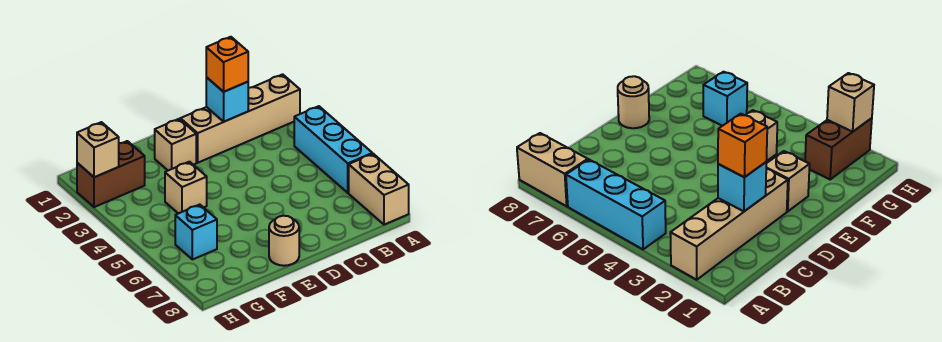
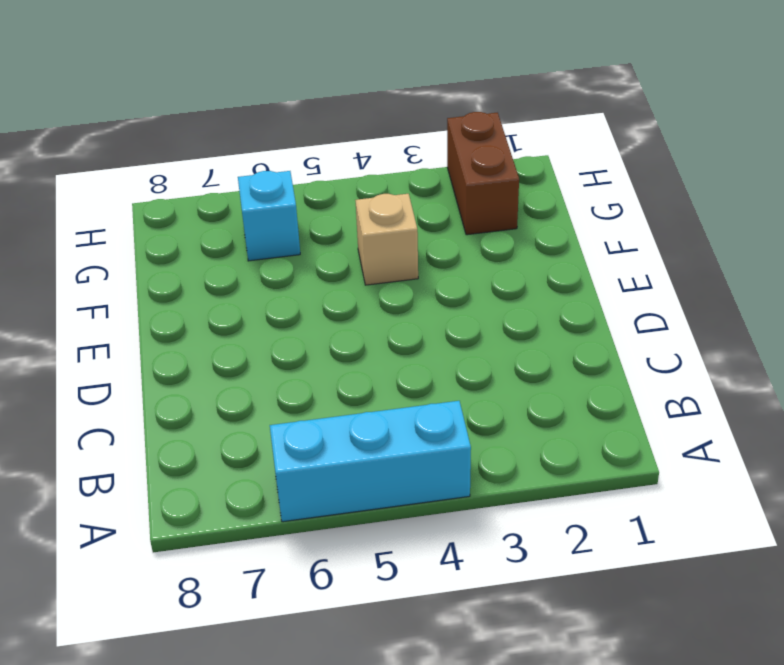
none -> tan 1x4 brick [180,74,300,163]
none -> tan 1x2 brick [349,154,409,225]

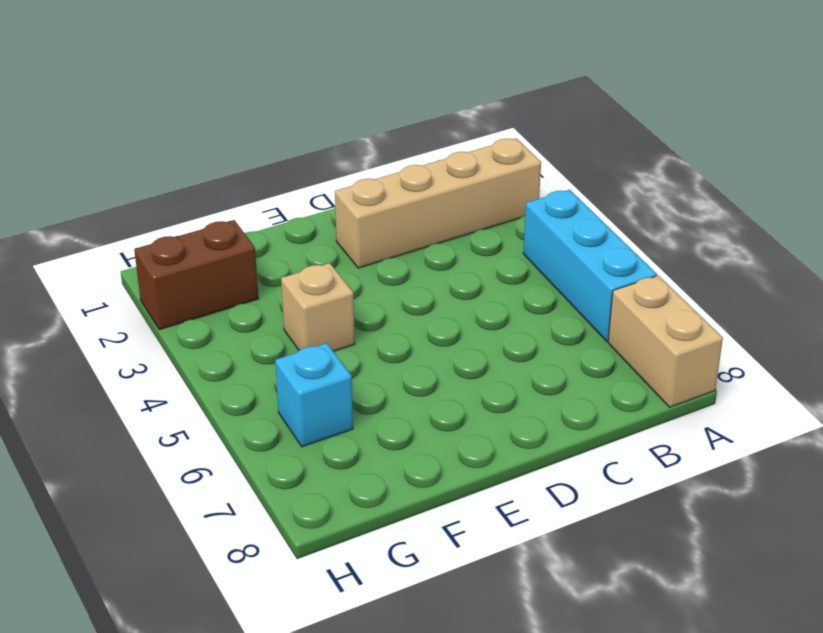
none -> tan 1x1 brick [155,119,196,171]
none -> tan 1x1 round brick [269,216,299,266]

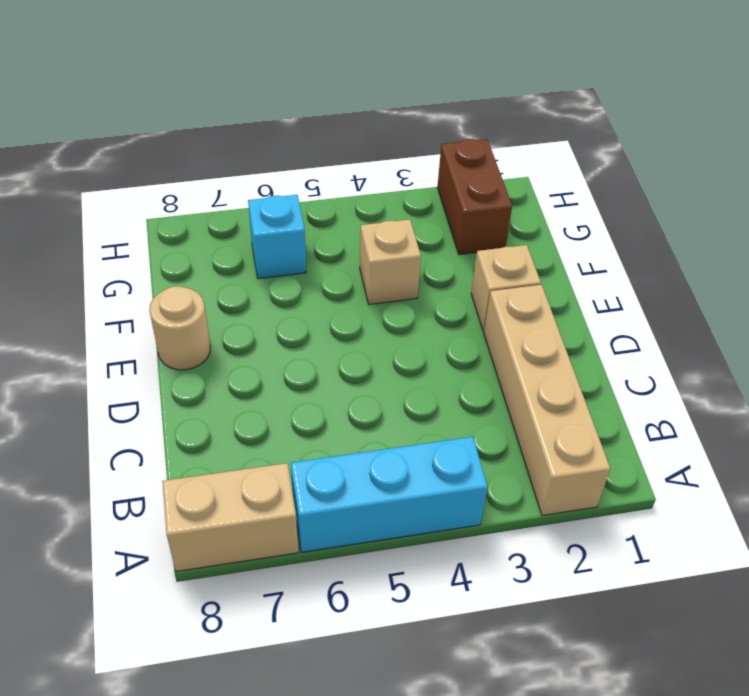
none -> cyan 1x1 brick [206,77,248,122]
none -> tan 1x1 brick [77,122,119,177]

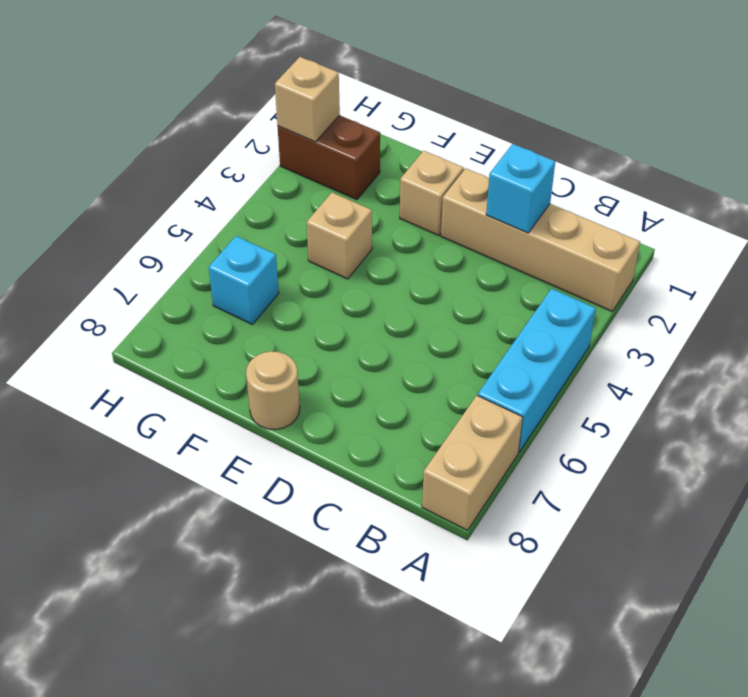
none -> orange 1x1 brick [206,37,248,92]

